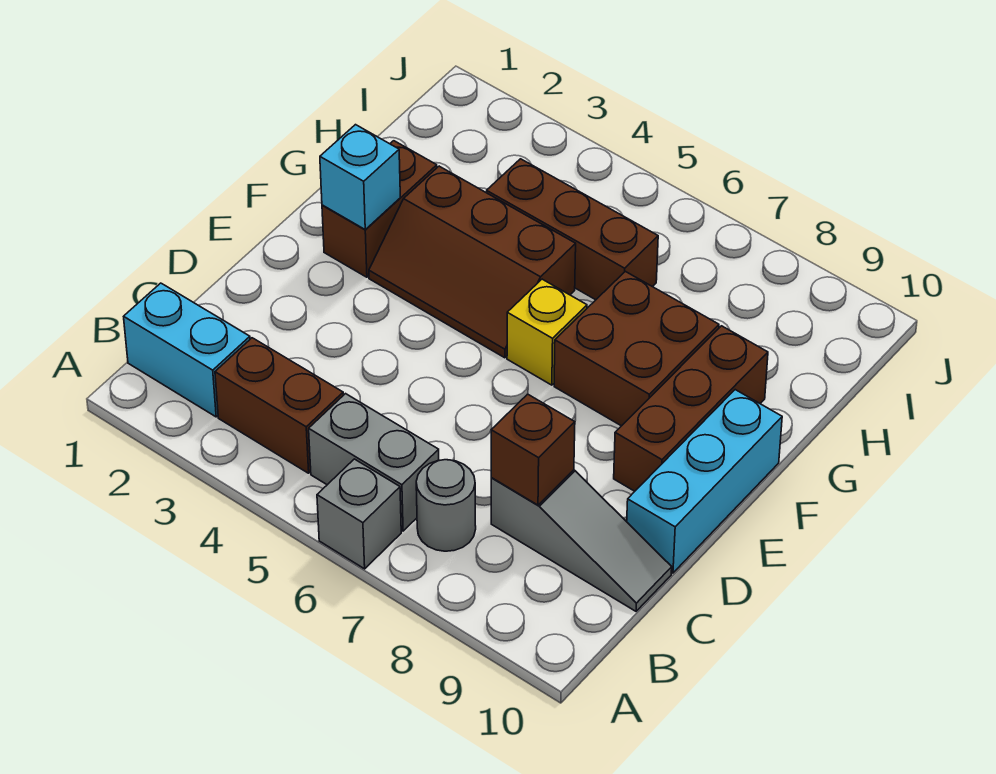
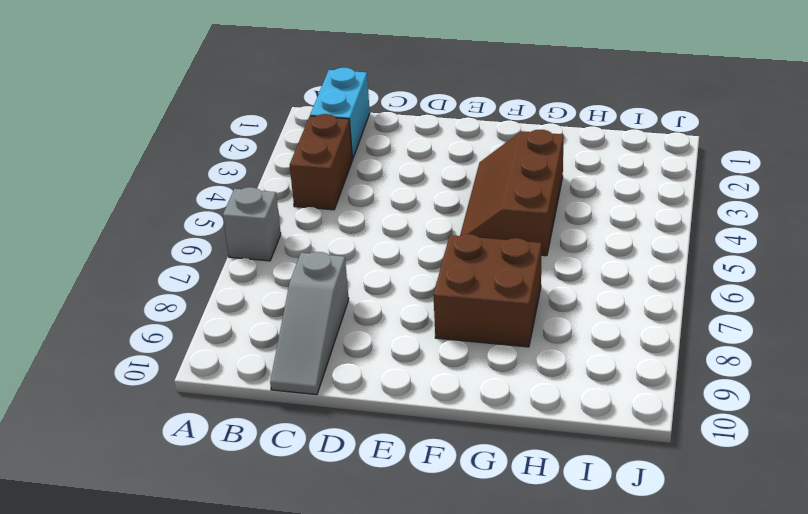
none -> grey 1x2 brick [309,394,439,531]
none -> grey 1x1 round brick [416,460,476,551]
none -> cyan 1x3 brick [627,390,782,573]

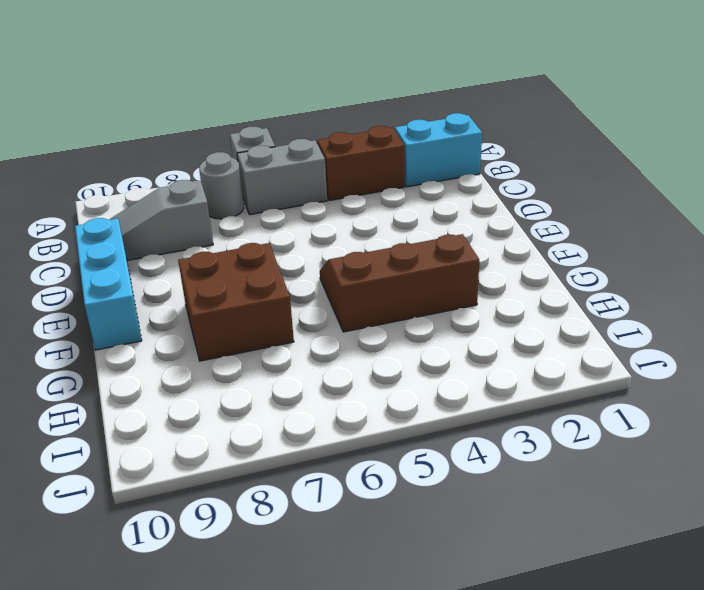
none -> brown 1x3 brick [614,326,768,491]
none -> brown 1x2 brick [322,141,437,277]
none -> yellow 1x1 brick [507,279,587,385]

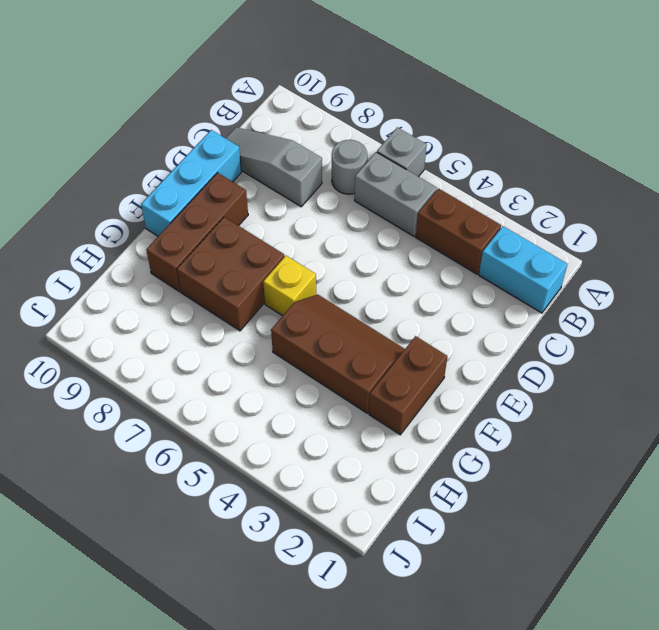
none -> brown 1x3 brick [487,159,658,300]
none -> brown 1x1 brick [491,394,575,505]
none -> cyan 1x1 brick [320,125,400,229]

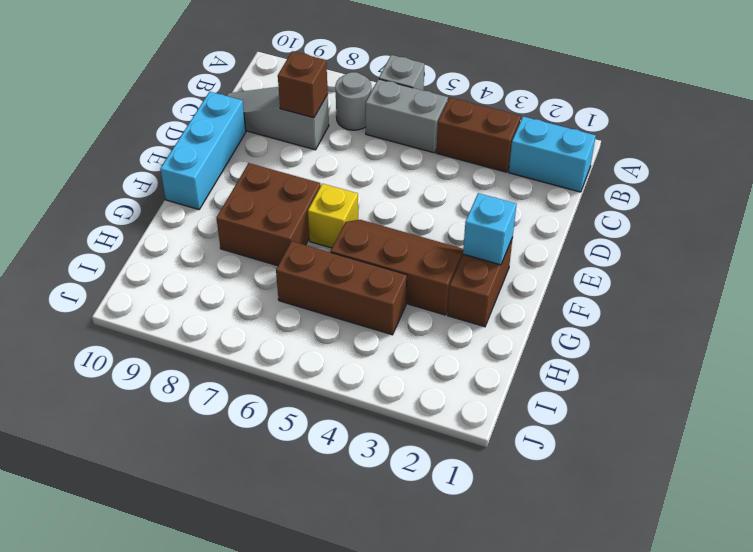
none -> brown 1x3 brick [614,326,768,491]

